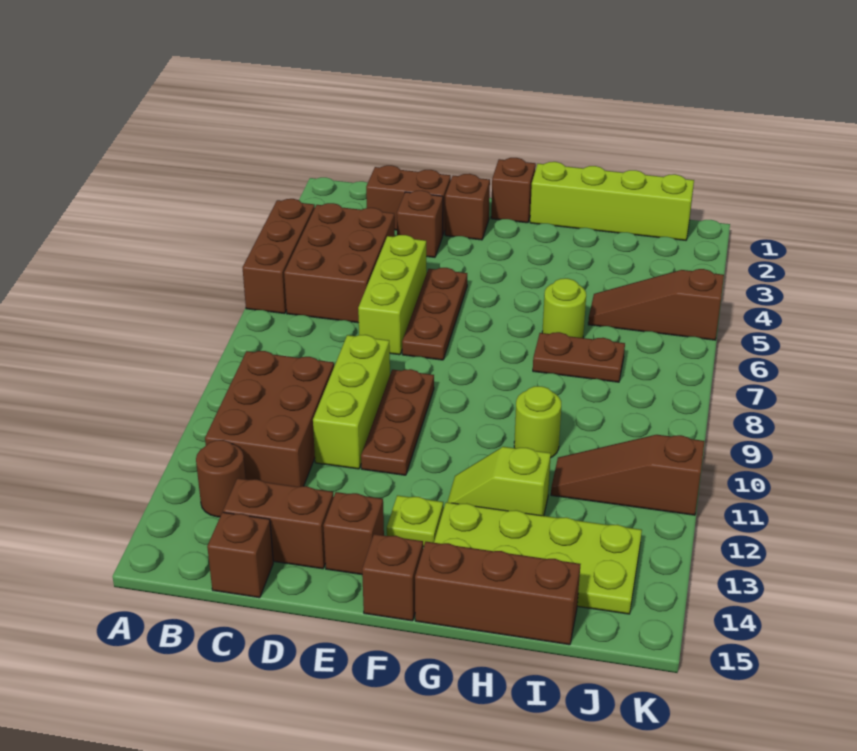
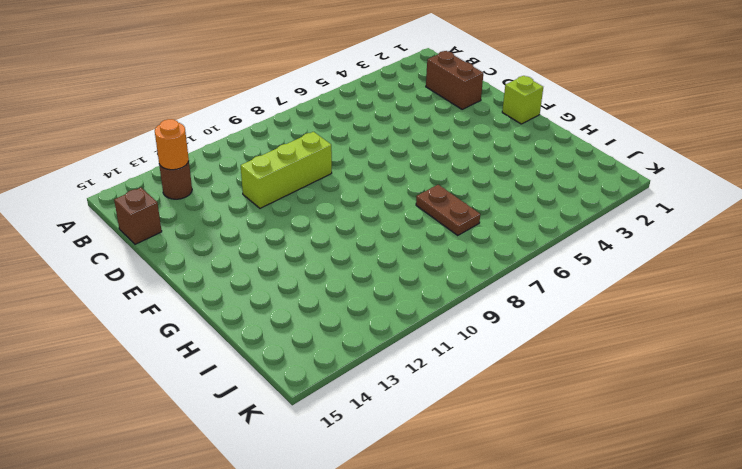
orange 1x1 round brick [155,119,189,170] -> none
lime 1x1 brick [502,76,543,124] -> brown 1x1 brick [491,158,536,223]
none -> brown 1x3 brick [242,199,315,314]
none -> brown 2x3 brick [284,203,395,323]
none -> brown 2x3 brick [205,351,334,487]

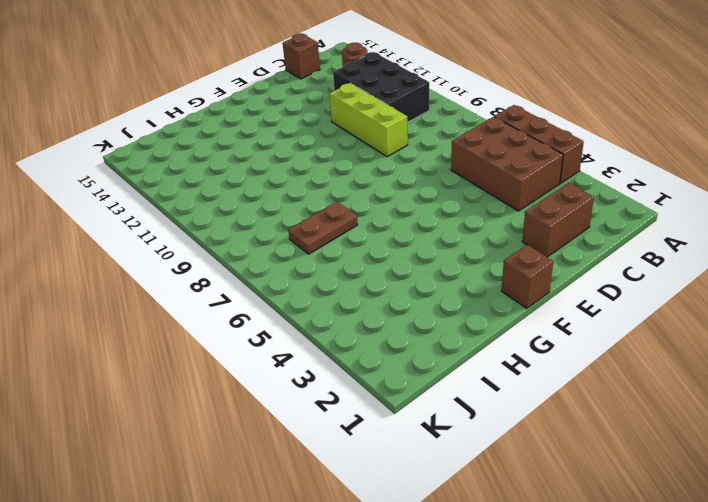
black 2x3 brick [333,52,429,123] -> brown 2x3 brick [205,351,334,487]
none -> brown 1x2 brick [223,478,334,569]
none -> brown 1x1 brick [397,191,443,257]
none -> lime 1x3 brick [358,235,427,355]

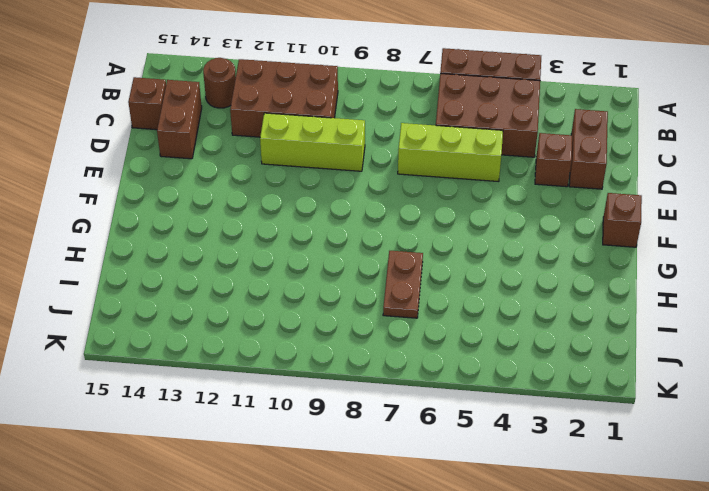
none -> brown 1x1 brick [445,174,490,240]
none -> brown 1x3 plate [402,268,467,360]
none -> brown 1x3 plate [361,369,434,475]

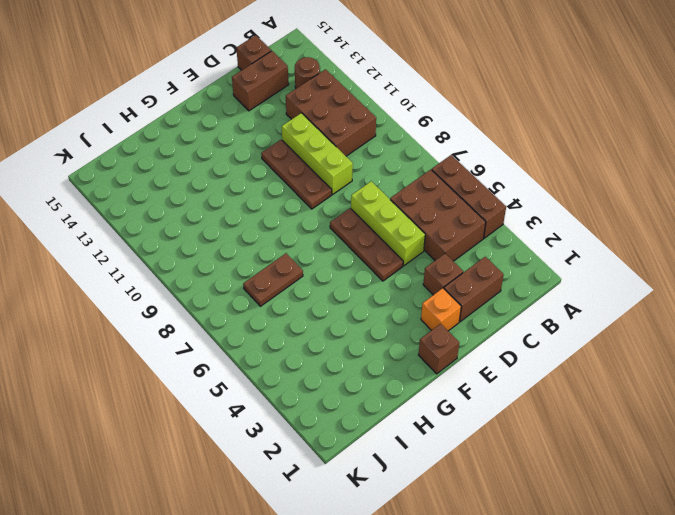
orange 1x1 brick [421,288,461,331] -> brown 1x1 brick [445,174,490,240]
none -> brown 1x1 brick [323,492,384,575]
none -> lime 1x1 plate [387,495,443,547]
none -> brown 1x1 brick [362,534,423,621]

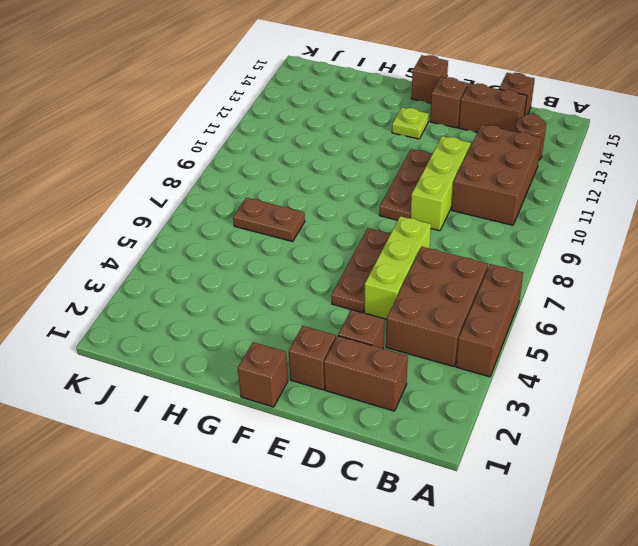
none -> lime 1x4 brick [530,162,694,240]
none -> lime 1x2 slope [448,447,551,516]
none -> lime 2x4 plate [434,502,642,614]

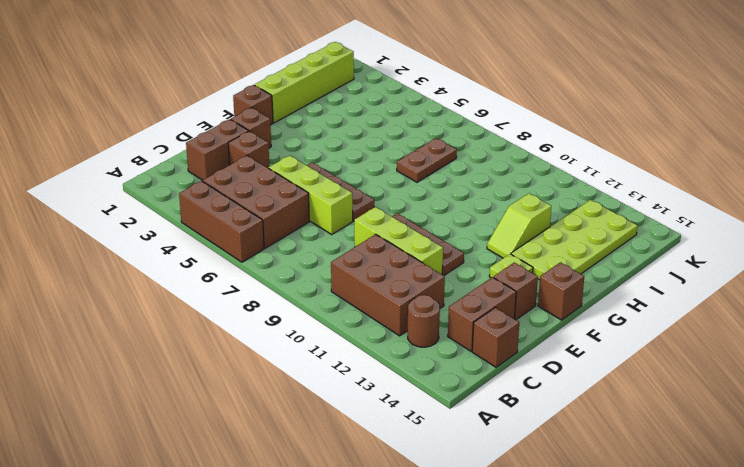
none -> brown 1x3 brick [415,542,580,645]
none -> lime 1x1 round brick [542,278,586,338]
none -> lime 1x1 round brick [514,386,561,457]

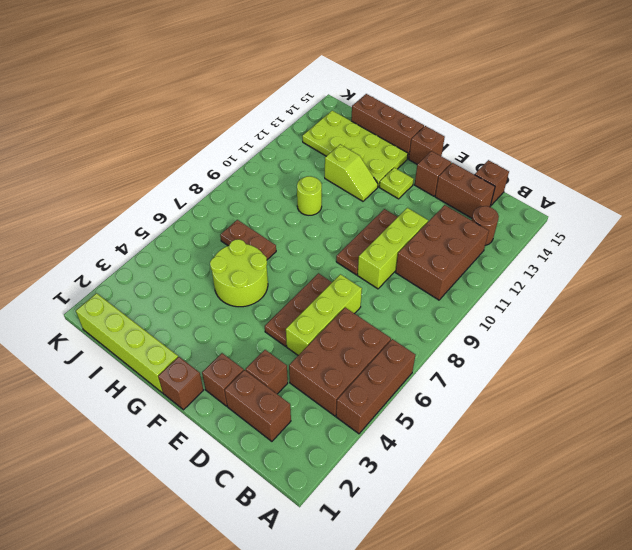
lime 2x2 round brick [210,239,268,307] -> lime 1x1 round brick [542,278,586,338]
none -> brown 1x3 slope [588,269,724,340]
none -> brown 1x3 slope [551,435,705,515]

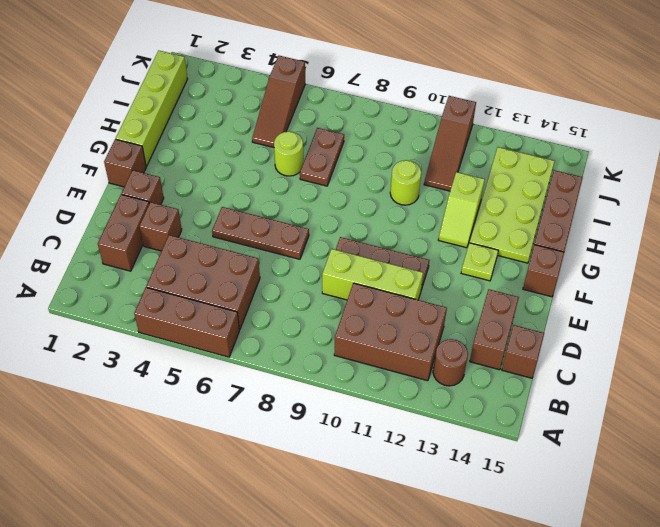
none -> lime 1x3 brick [358,235,427,355]
none -> brown 1x1 brick [323,492,384,575]

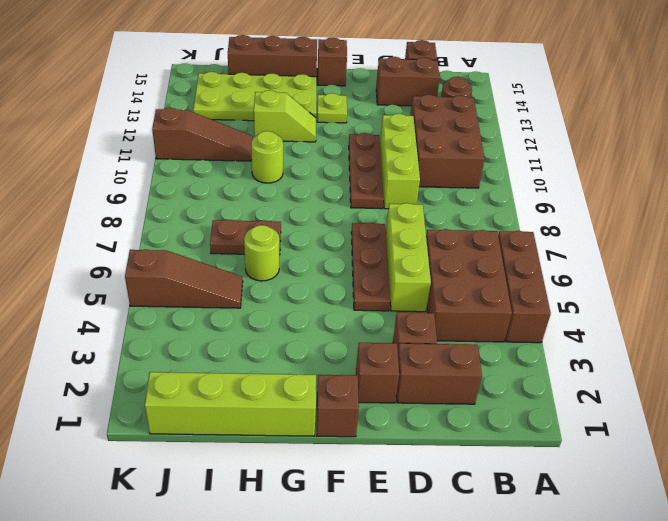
none -> brown 1x1 brick [323,492,384,575]

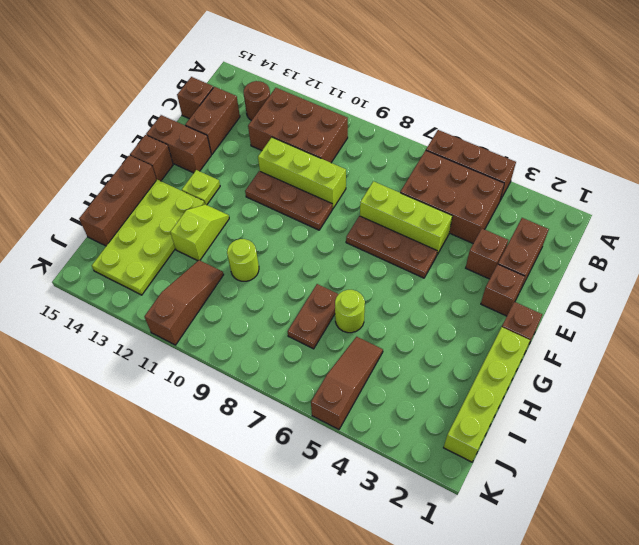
brown 1x2 brick [146,115,211,173] -> brown 1x1 brick [323,492,384,575]

